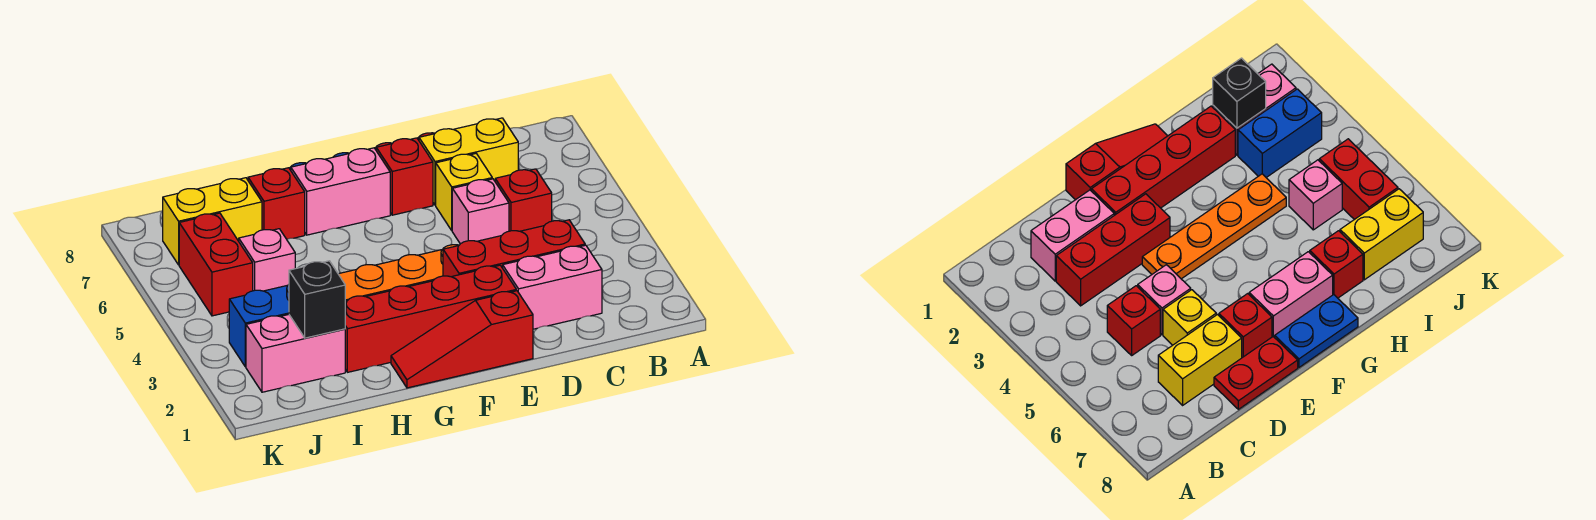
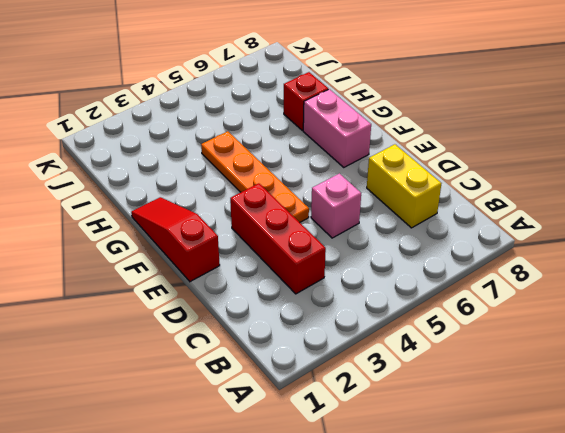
none -> pink 1x2 brick [503,245,602,329]
none -> red 1x1 brick [495,169,552,231]
none -> yellow 1x1 brick [436,154,492,230]

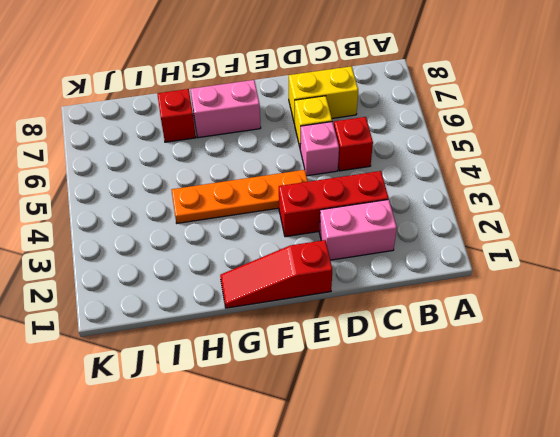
none -> red 1x2 plate [1214,337,1298,409]
none -> red 1x4 brick [345,265,516,372]
none -> red 1x1 brick [376,138,433,215]

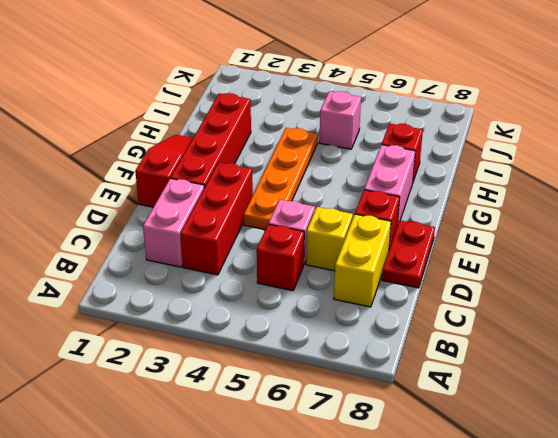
none -> blue 1x2 plate [1275,295,1358,367]
none -> pink 1x2 brick [246,315,345,392]
none -> blue 1x2 brick [229,285,289,367]

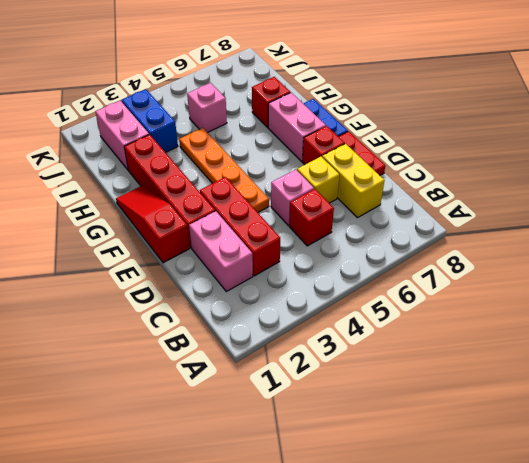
none -> yellow 1x2 brick [163,178,262,265]
none -> red 1x2 brick [179,213,253,316]
none -> black 1x1 brick [289,261,345,338]

